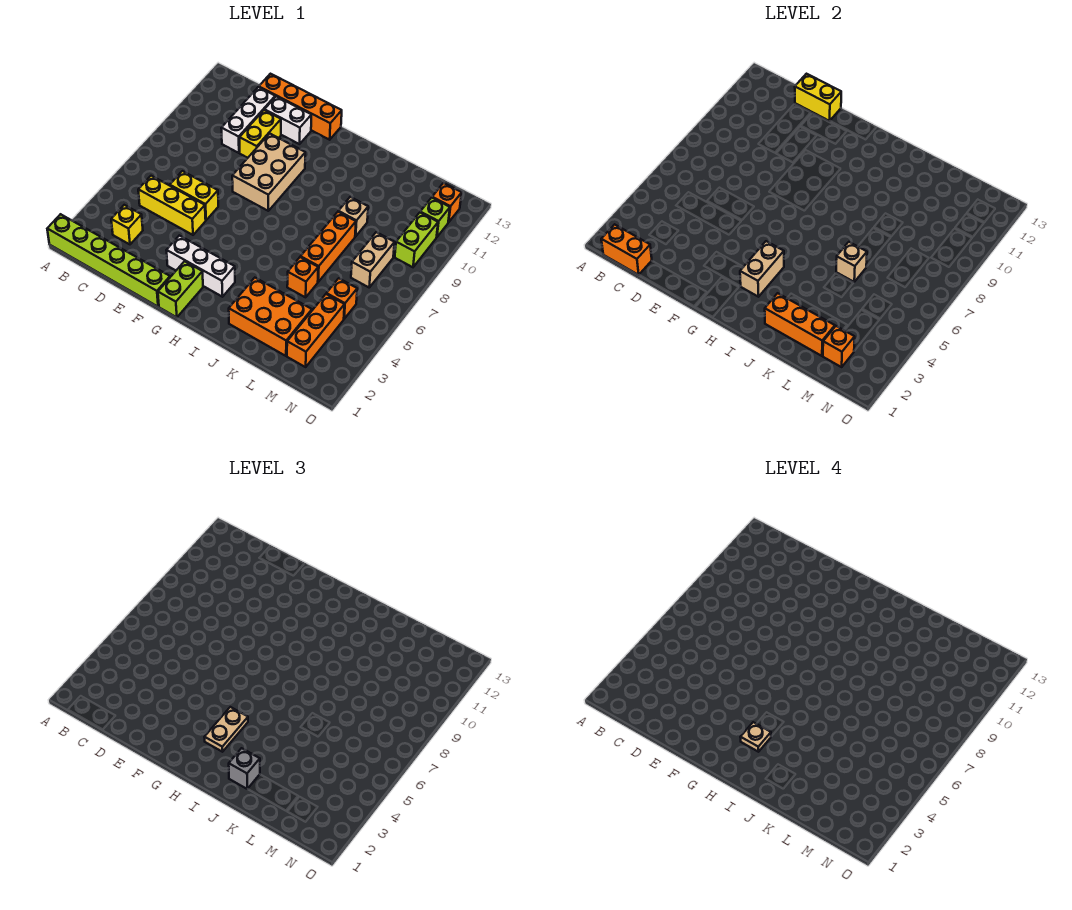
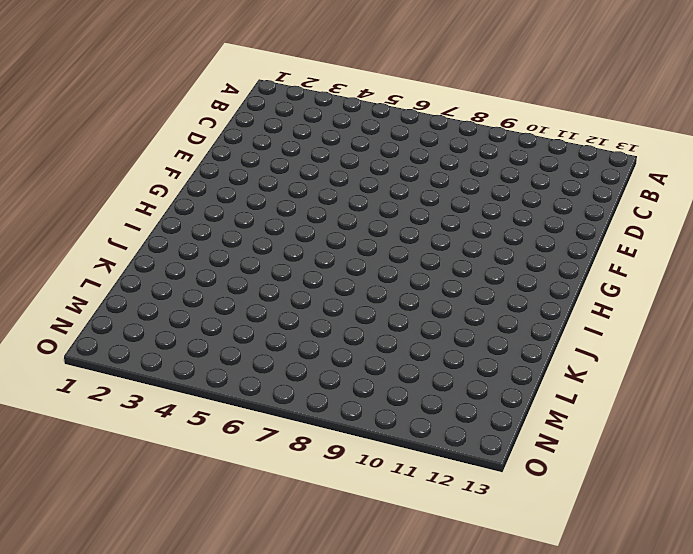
none -> lime 1x6 brick [47,214,170,306]
none -> yellow 1x1 brick [111,205,143,244]
none -> yellow 1x3 brick [138,176,206,235]
none -> yellow 1x2 brick [170,171,218,220]

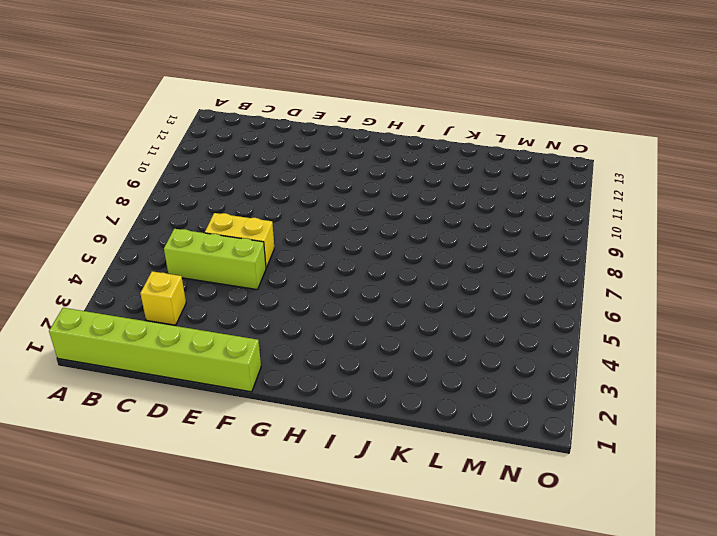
lime 1x3 brick [164,229,266,290] -> yellow 1x3 brick [138,176,206,235]
none -> white 1x3 brick [221,87,275,153]
none -> orange 1x4 brick [259,74,342,140]
none -> yellow 1x2 brick [240,110,281,158]
none -> white 1x2 brick [264,96,311,144]

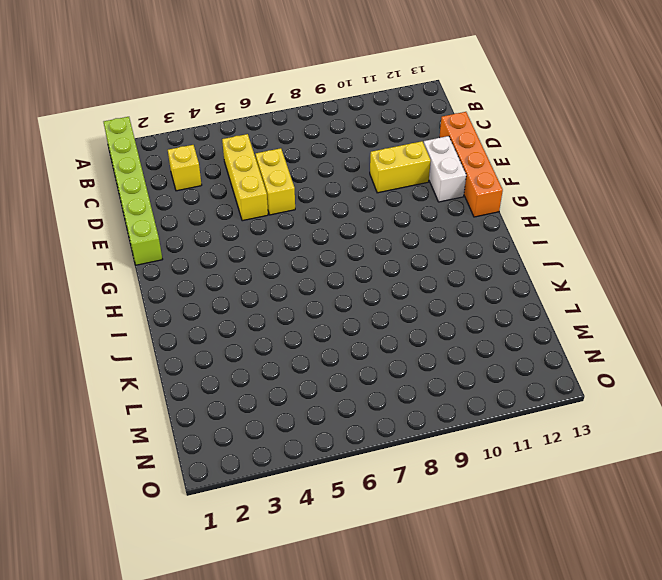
none -> white 1x3 brick [221,87,275,153]
none -> white 1x3 brick [167,235,235,297]
none -> tan 2x3 brick [232,134,305,211]
none -> lime 1x2 brick [158,261,203,317]

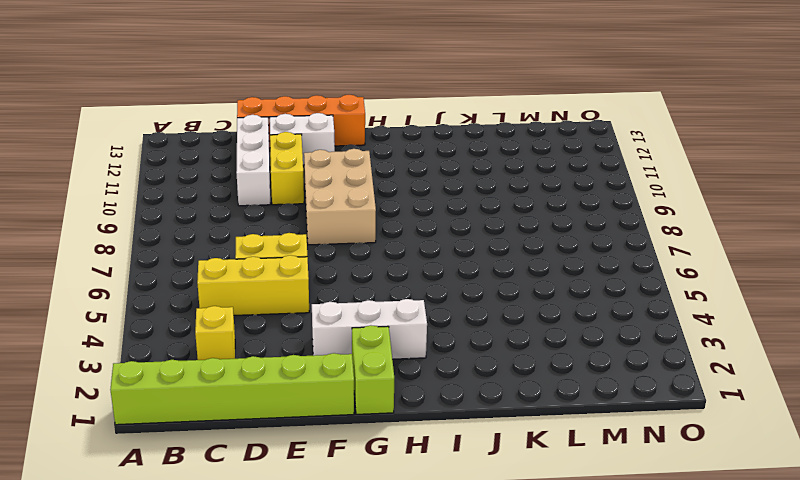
none -> orange 2x3 brick [229,278,312,356]
none -> orange 1x1 brick [287,257,318,297]
none -> orange 1x3 brick [301,212,356,282]
none -> tan 1x1 brick [338,197,368,236]

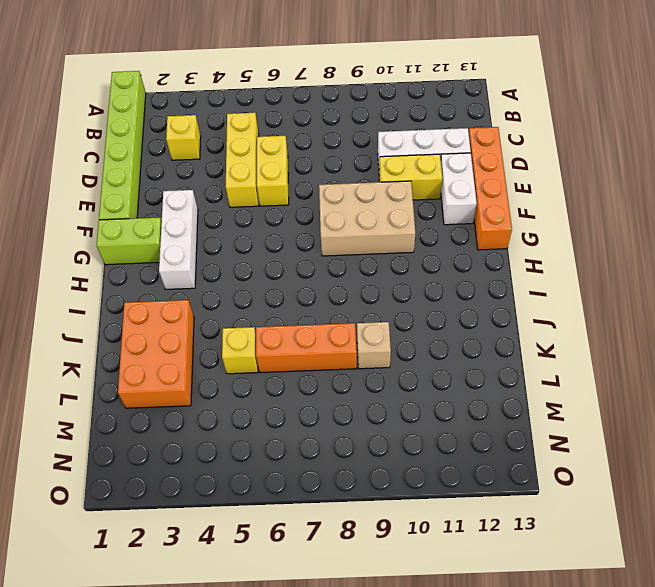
yellow 1x1 brick [222,327,258,374] -> orange 1x1 brick [287,257,318,297]
none -> orange 1x3 brick [287,294,344,367]
none -> orange 1x1 brick [326,278,357,319]
none -> tan 1x2 brick [351,232,395,287]
none -> lime 1x2 brick [395,213,438,267]

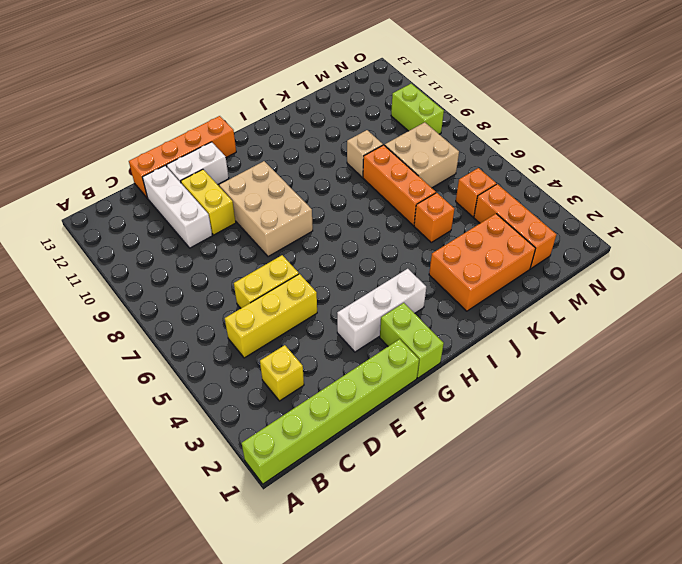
tan 2x2 brick [385,122,459,188] -> tan 1x2 brick [351,232,395,287]
none -> lime 1x1 brick [420,198,450,237]
none -> orange 1x1 brick [432,183,462,222]
none -> orange 1x2 brick [601,224,652,275]
none -> yellow 1x2 brick [795,74,841,121]

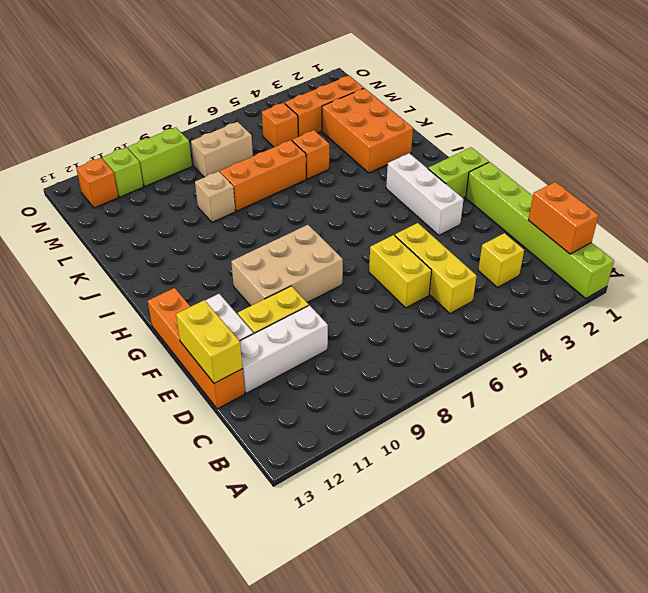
none -> tan 1x2 brick [740,241,784,297]
none -> orange 1x3 brick [765,293,835,356]
none -> tan 1x1 brick [836,242,867,282]
none -> orange 1x1 brick [823,326,855,367]

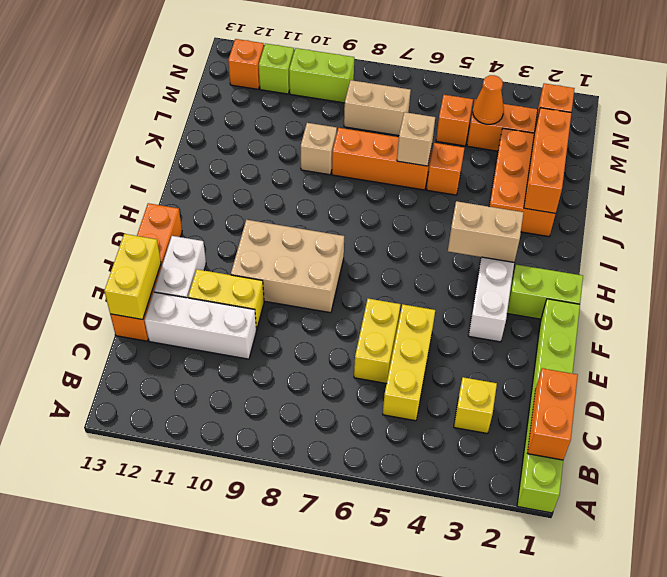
orange 1x1 cone [473,75,504,124] -> none
none -> tan 1x2 plate [205,707,248,752]
none -> grey 1x1 brick [229,748,260,789]
none -> tan 1x1 plate [741,722,771,752]

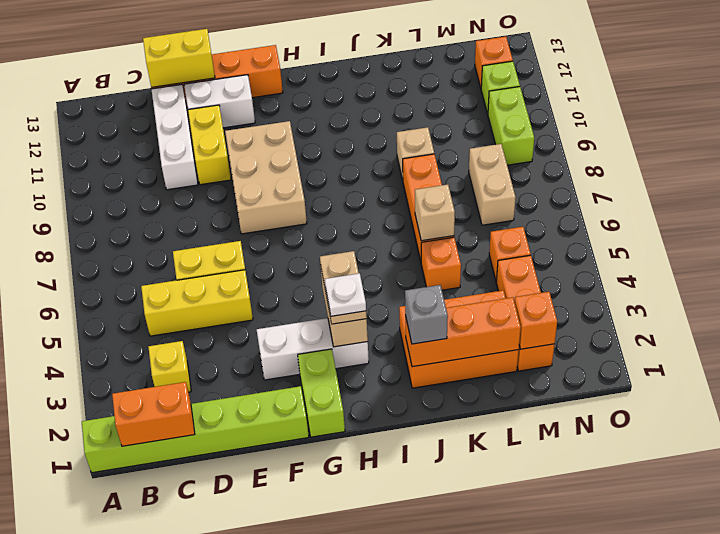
white 1x1 plate [325,273,366,316] -> tan 1x1 plate [741,722,771,752]

